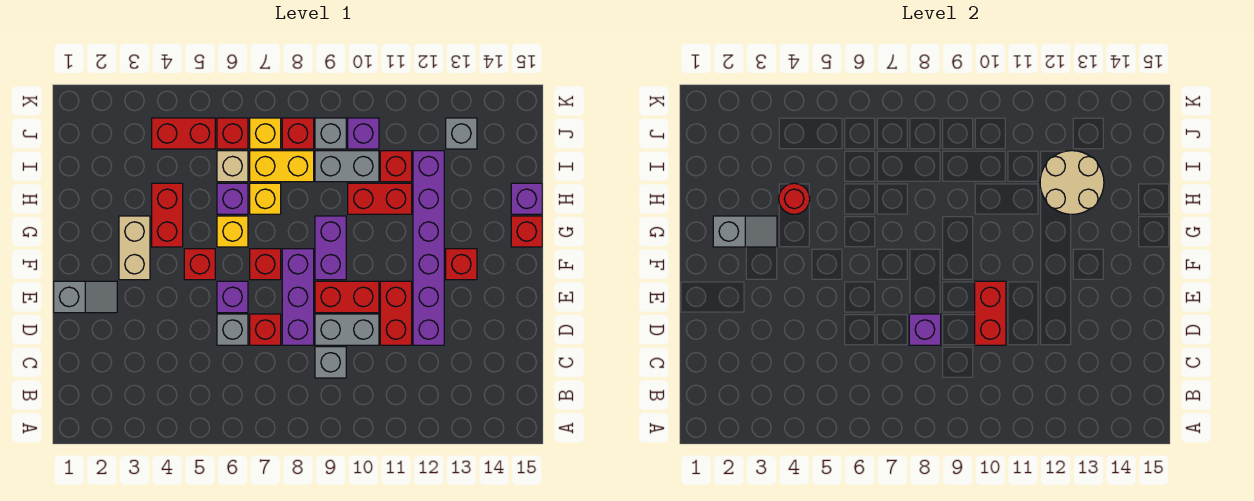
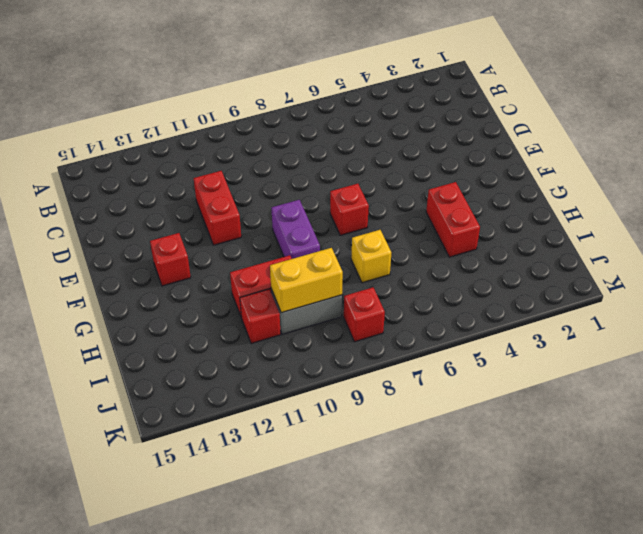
yellow 1x2 brick [270,248,343,313] -> yellow 1x2 brick moved to [250,151,314,182]
none -> grey 1x1 brick [315,347,346,378]
none -> grey 1x1 brick [217,314,248,345]
none -> red 1x1 brick [250,314,281,345]
none -> purple 1x3 brick [282,249,314,345]

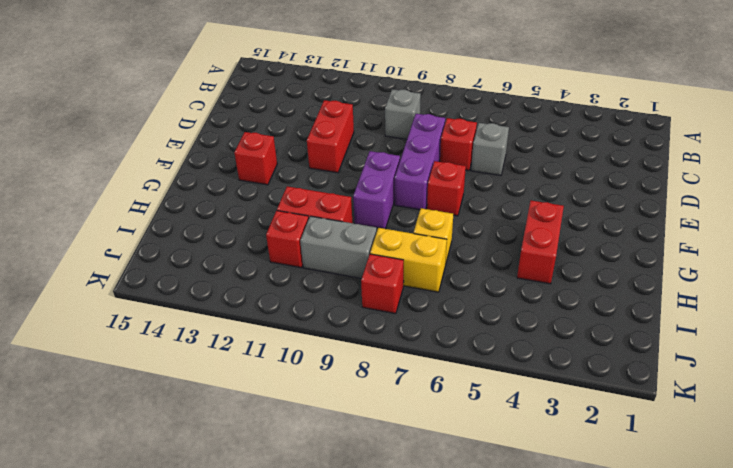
none -> grey 1x2 brick [315,314,379,345]
none -> purple 1x6 brick [413,151,444,345]
none -> grey 1x2 slope [54,281,117,313]
none -> purple 1x1 brick [217,281,248,313]

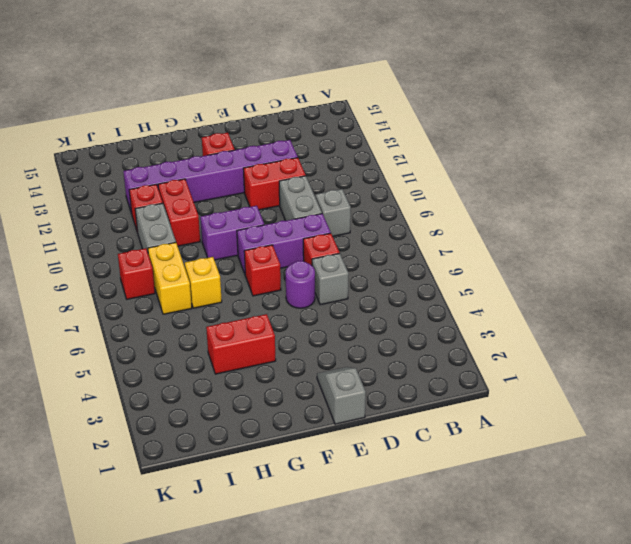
purple 1x1 round brick [286,261,315,308] -> purple 1x1 brick [217,281,248,313]
none -> red 1x2 brick [315,281,379,313]
none -> tan 1x2 brick [119,216,150,280]
none -> red 1x1 brick [184,249,215,280]
none -> yellow 1x1 brick [217,216,248,247]

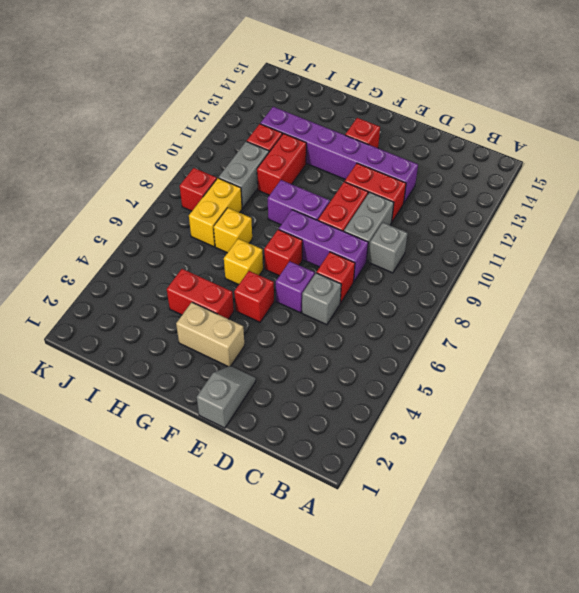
none -> red 1x1 brick [511,216,542,247]
none -> purple 1x1 brick [217,183,248,214]
none -> purple 1x1 brick [511,183,542,214]
none -> tan 1x1 brick [217,151,248,182]

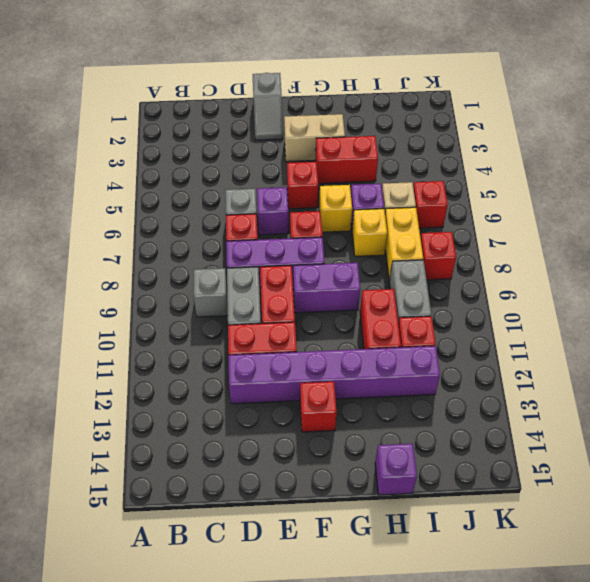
none -> red 1x1 brick [511,216,542,247]
none -> red 1x2 brick [152,118,215,149]
none -> yellow 1x1 brick [250,118,281,149]
none -> grey 1x1 brick [315,118,346,149]

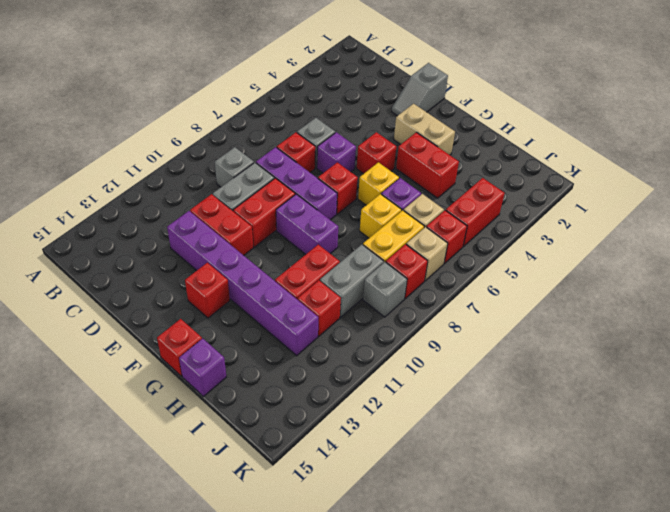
tan 1x1 brick [406,227,448,281] -> yellow 1x1 brick [250,118,281,149]
none -> purple 1x1 brick [348,118,379,149]
none -> grey 1x1 brick [446,118,477,149]
none -> purple 1x1 brick [909,314,941,345]
none -> red 1x2 brick [975,281,1006,345]

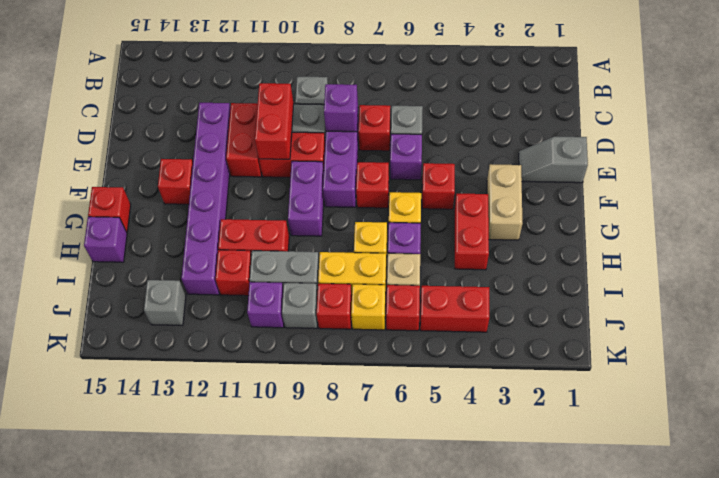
none -> grey 1x2 slope [713,216,777,247]
none -> red 1x1 round brick [779,183,810,214]
none -> tan 2x2 round brick [1040,151,1104,214]

